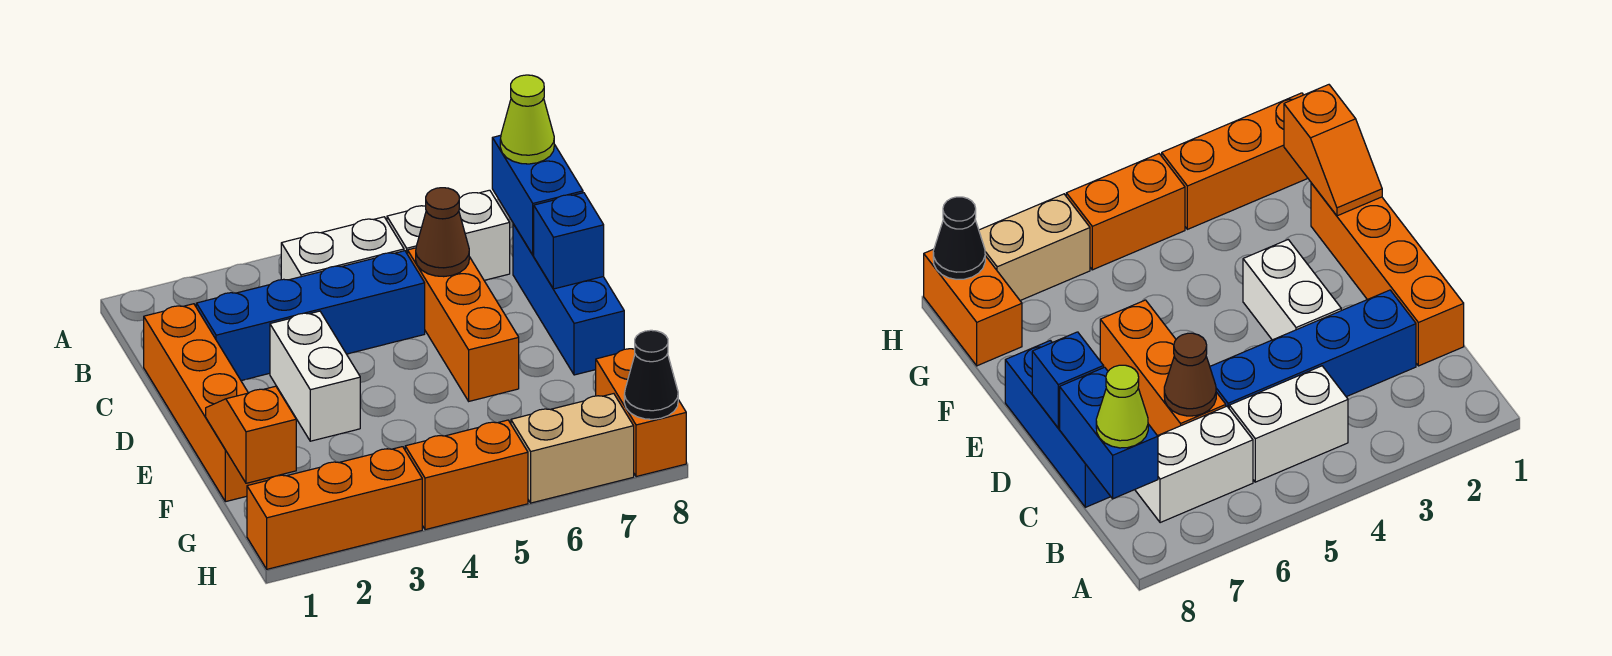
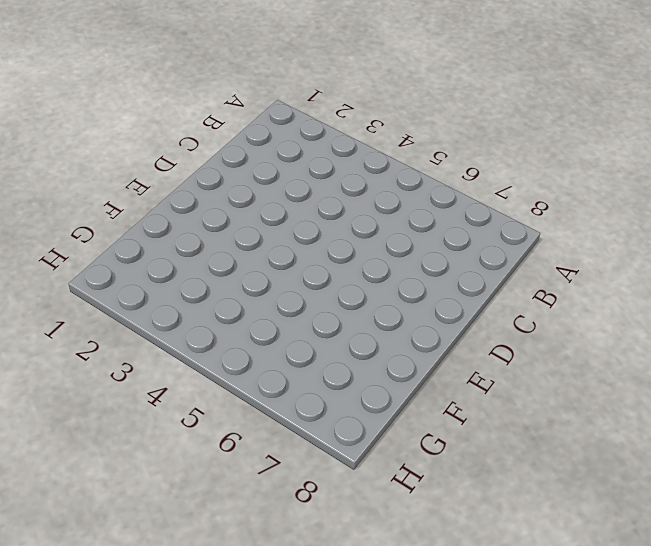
none -> white 1x2 brick [281,217,404,280]
none -> white 1x2 brick [387,190,510,280]
none -> orange 1x4 brick [144,304,272,502]

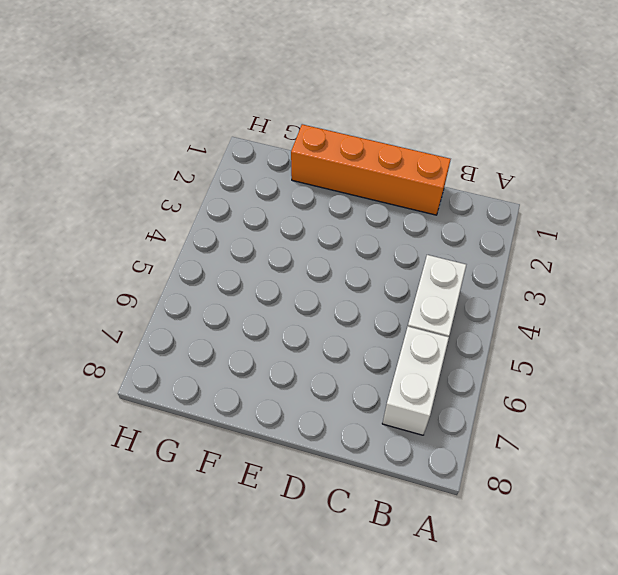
none -> blue 1x4 brick [196,251,425,381]
none -> orange 1x3 brick [408,248,519,401]
none -> blue 1x3 brick [513,224,624,375]

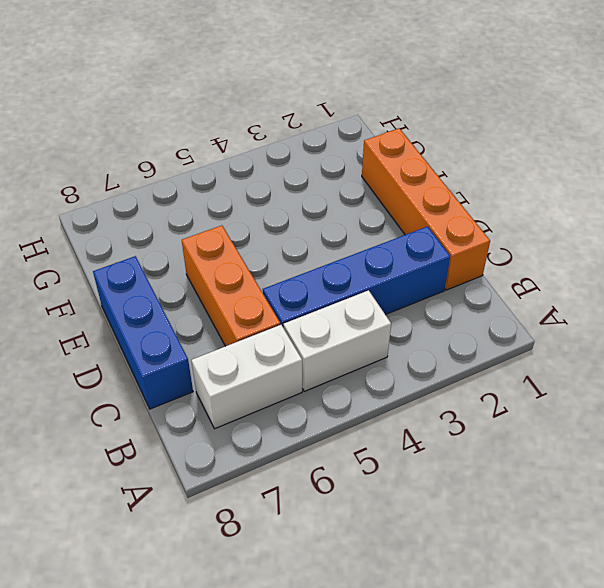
none -> white 1x2 brick [270,311,360,441]
none -> orange 1x2 brick [596,349,686,477]
none -> orange 1x3 brick [247,447,422,569]

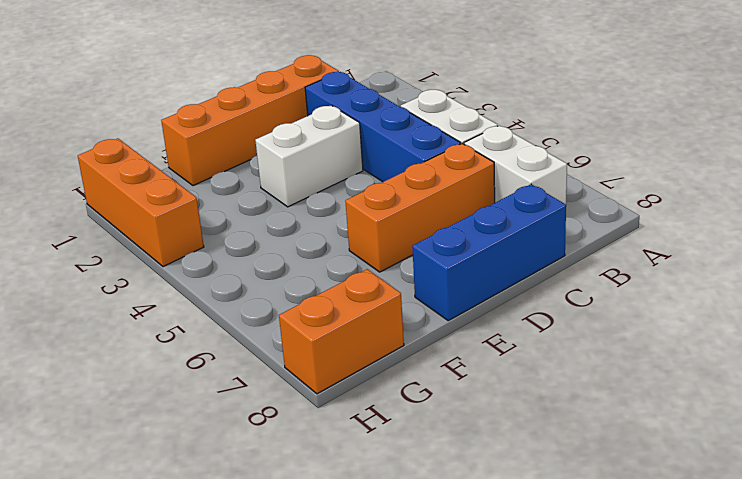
none -> orange 1x2 brick [405,420,528,530]
none -> tan 1x2 brick [511,394,634,503]
none -> blue 1x2 brick [492,135,583,255]

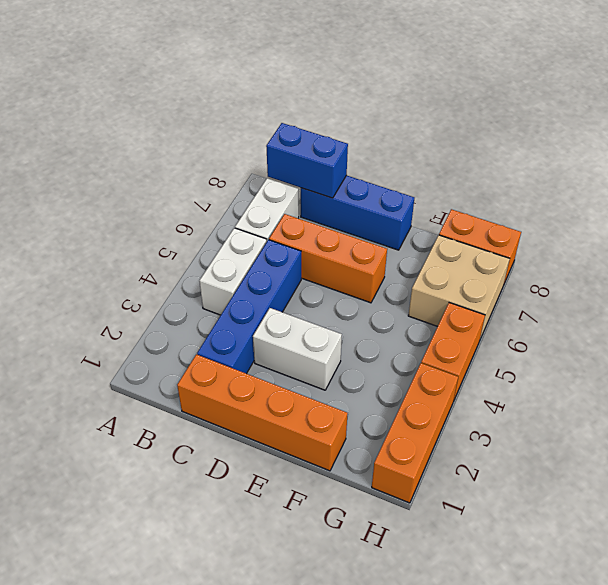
tan 2x2 brick [408,235,510,339] -> tan 1x2 brick [511,394,634,503]
none -> brown 1x1 cone [416,188,469,277]
none -> blue 1x1 brick [534,193,604,289]
none -> orange 1x2 slope [206,386,296,483]

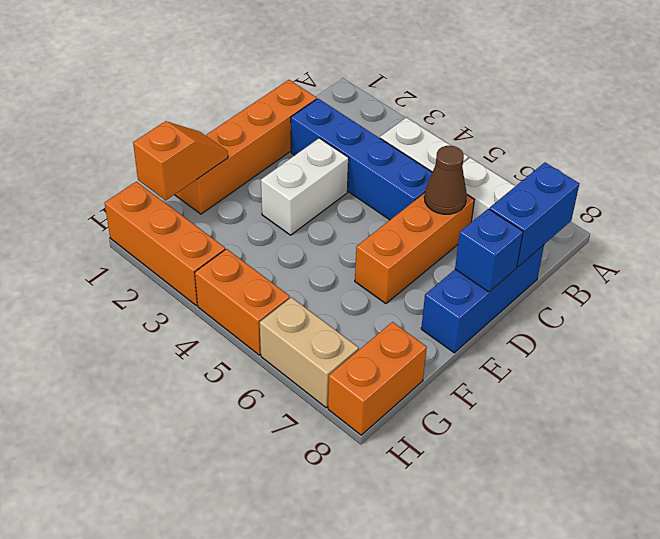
none -> black 1x1 cone [624,330,678,419]
none -> lime 1x1 cone [500,75,554,164]

